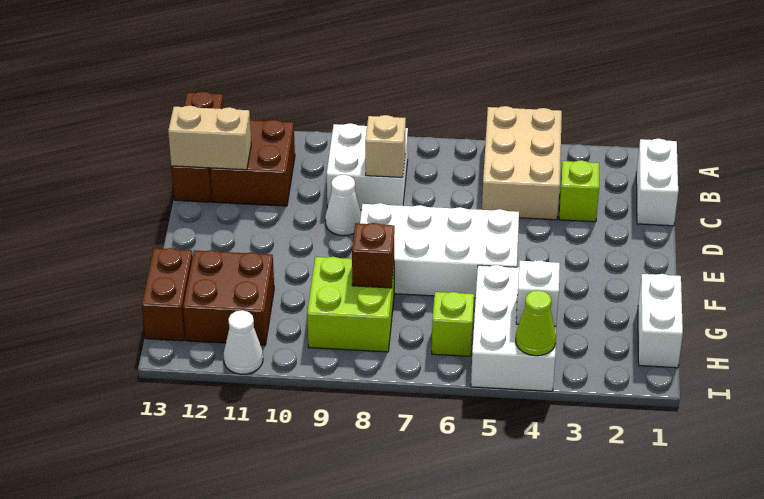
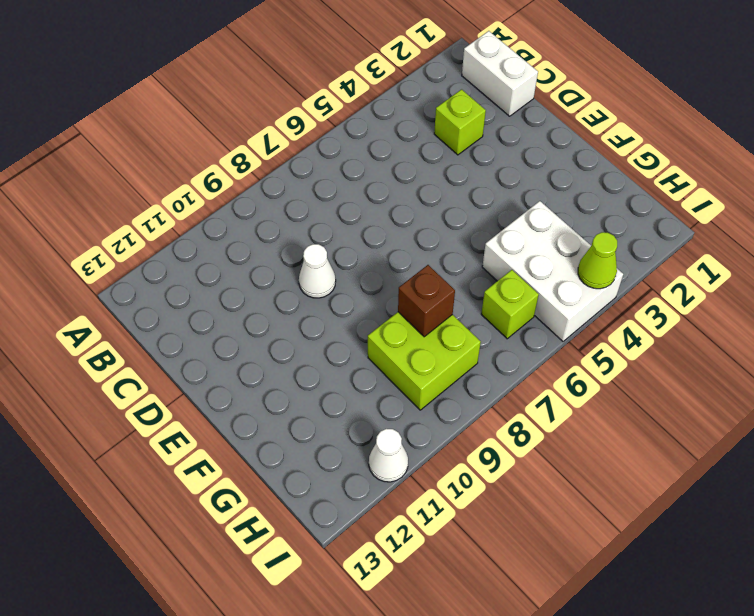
none -> tan 2x3 brick [482,106,562,220]
none -> brown 1x3 brick [171,92,224,202]
none -> white 2x2 brick [327,123,408,210]

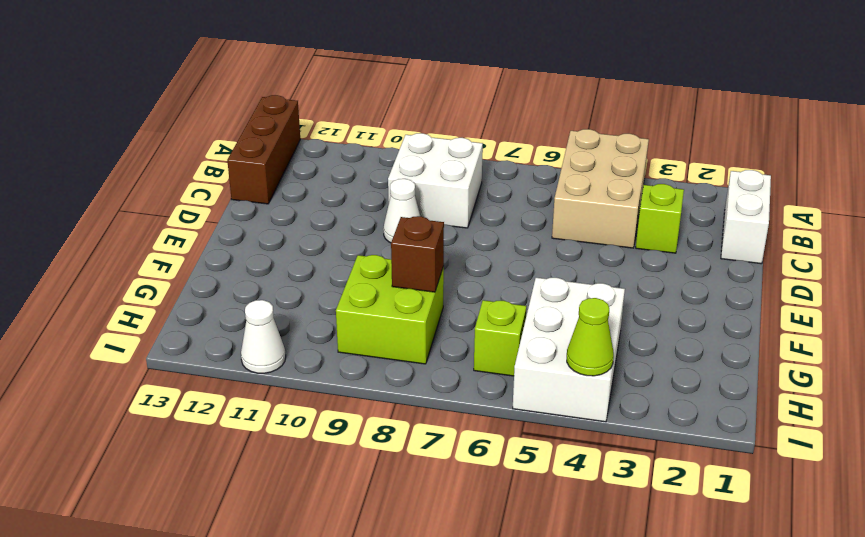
none -> brown 2x2 brick [210,120,295,206]
none -> white 2x4 brick [360,203,519,298]
none -> white 1x2 brick [638,274,683,368]

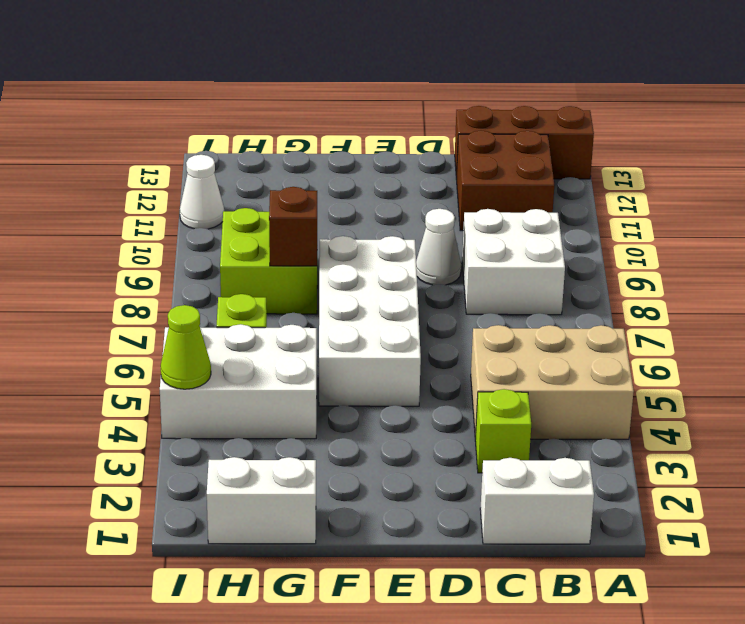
none -> brown 2x2 brick [183,250,274,345]
none -> brown 1x2 brick [142,248,193,341]
none -> tan 1x1 brick [365,115,406,177]

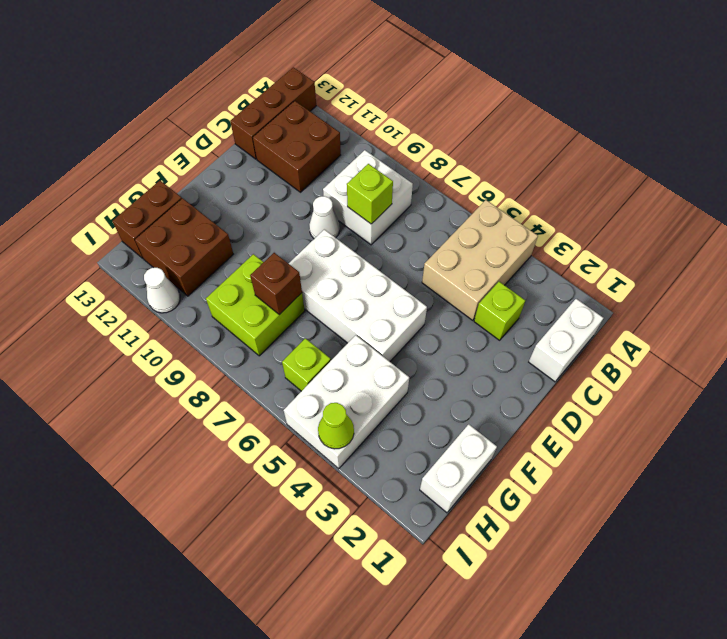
lime 1x1 brick [347,164,393,224] -> tan 1x1 brick [365,115,406,177]
none -> tan 1x2 brick [168,106,251,170]
none -> white 1x1 brick [516,260,560,326]

